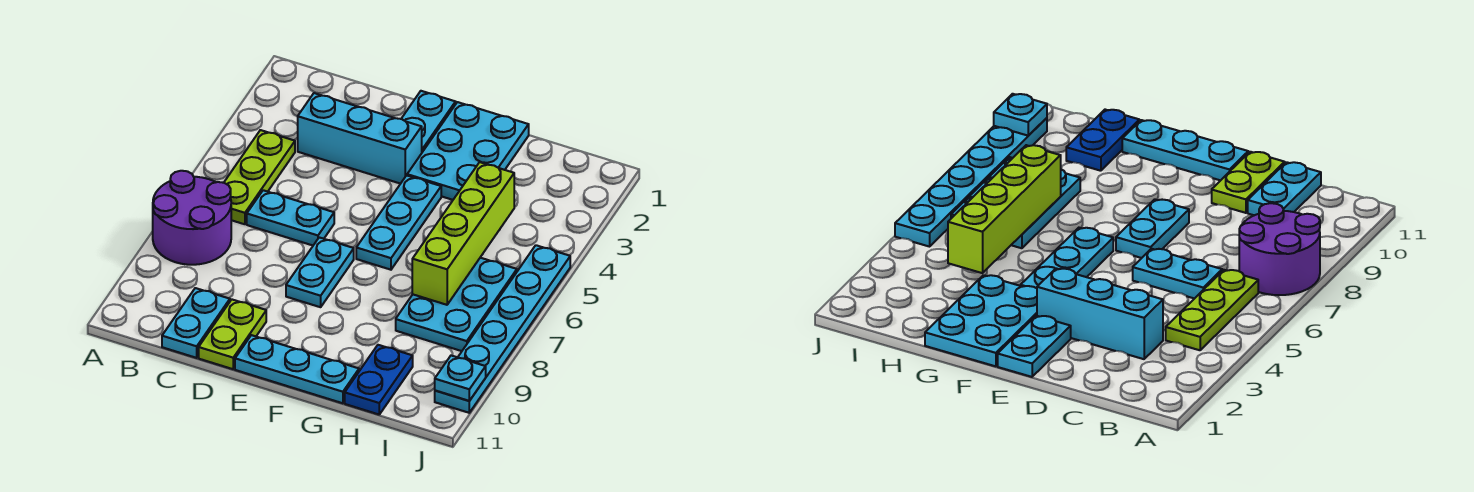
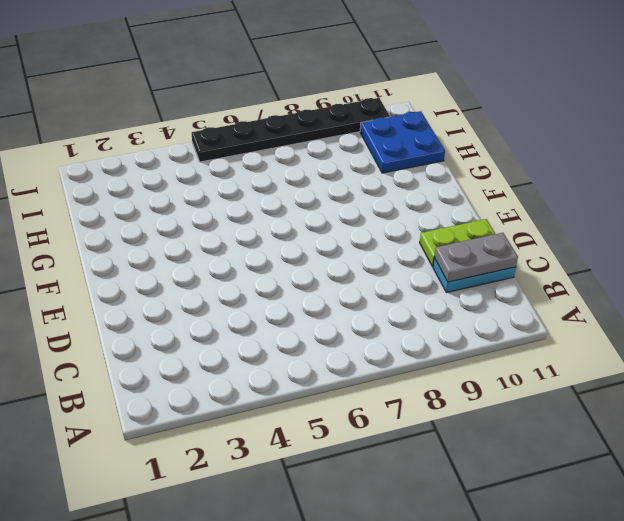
grey 1x2 plate [434,233,518,282] -> none
blue 2x2 plate [360,111,445,173] -> blue 1x2 plate [345,345,413,414]
black 1x6 plate [192,98,390,162] -> cyan 1x6 plate [435,245,570,413]
none -> purple 2x2 round brick [153,171,231,265]
none -> lime 1x3 plate [224,130,295,224]
none -> cyan 1x3 brick [298,93,422,184]

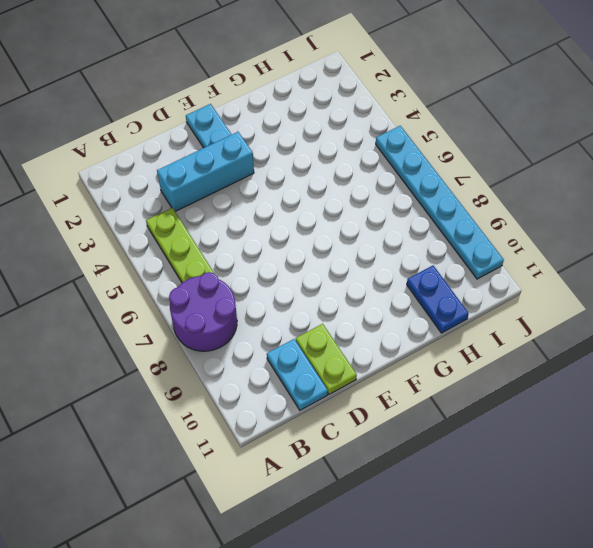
none -> cyan 1x2 plate [247,190,334,245]
none -> cyan 1x2 plate [286,237,354,307]
none -> cyan 1x3 plate [235,335,359,403]

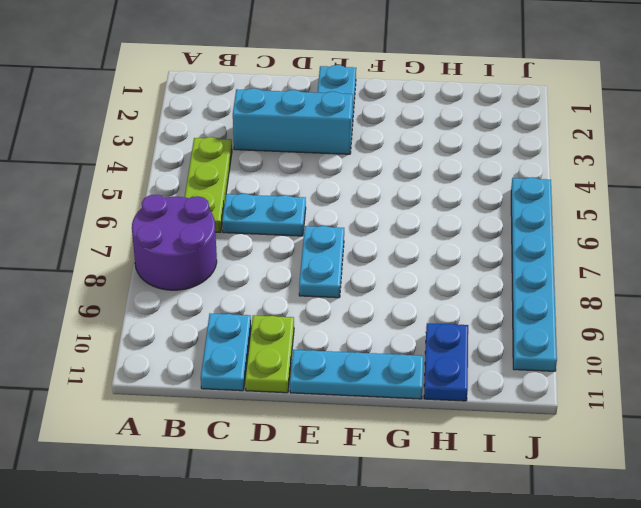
none -> cyan 2x3 plate [407,102,529,200]
none -> cyan 1x3 plate [356,175,441,270]
none -> cyan 2x3 plate [396,258,517,351]

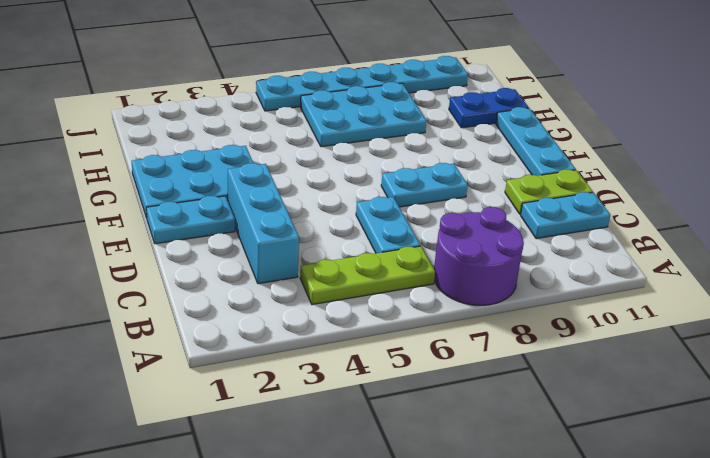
none -> cyan 1x3 plate [356,175,441,270]
none -> lime 1x4 brick [412,162,514,305]
none -> cyan 1x1 plate [435,356,486,401]

